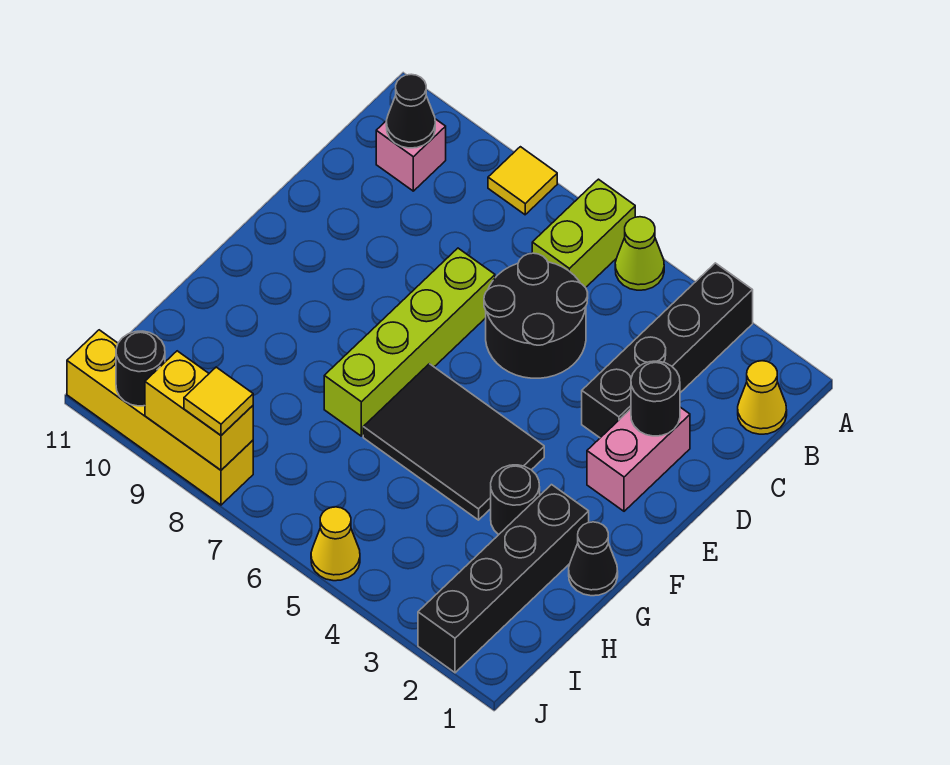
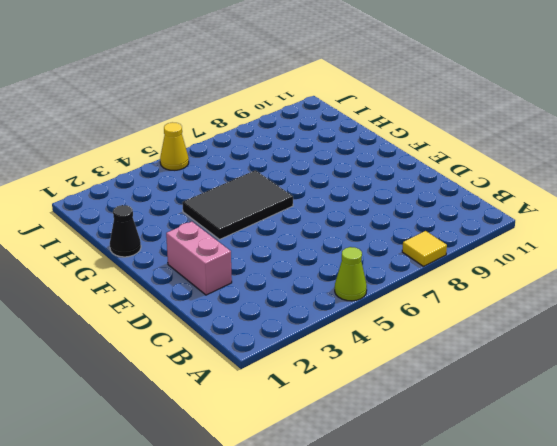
none -> black 1x4 brick [582,263,753,438]
none -> lime 1x2 brick [532,179,635,288]
none -> yellow 1x1 cone [738,361,787,434]

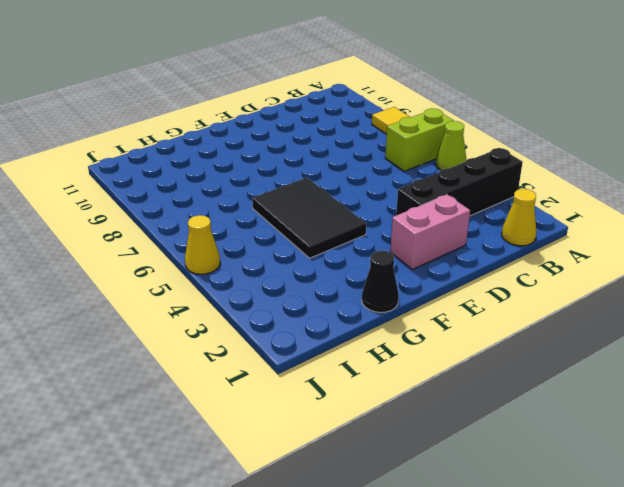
none -> pink 1x1 brick [376,119,446,191]
none -> black 2x2 round brick [484,253,588,378]
none -> lime 1x4 brick [324,248,495,436]

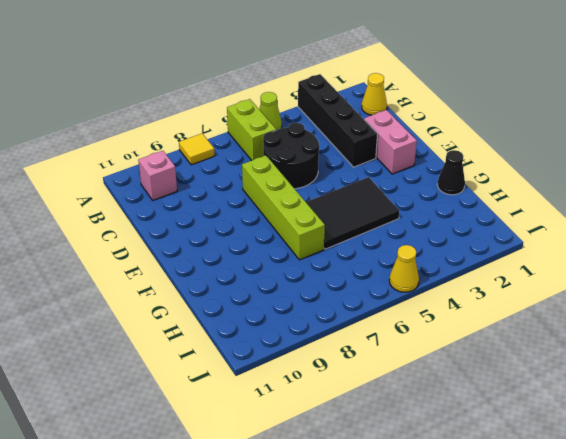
none -> black 1x4 brick [418,485,589,673]
none -> black 1x1 round brick [491,465,540,534]
none -> yellow 1x4 brick [67,330,253,505]

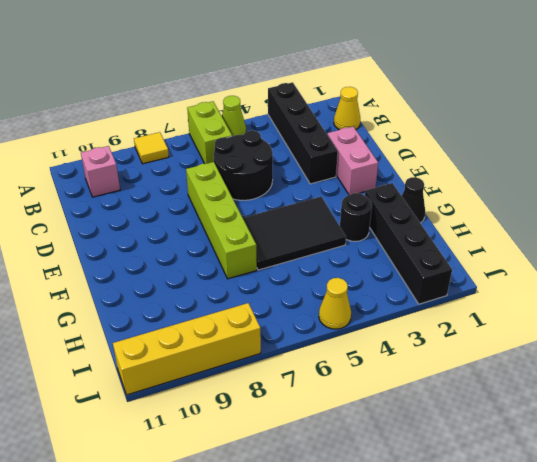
none -> black 1x1 cone [386,74,435,148]
none -> black 1x1 round brick [631,361,680,436]
none -> yellow 1x2 brick [145,351,253,470]

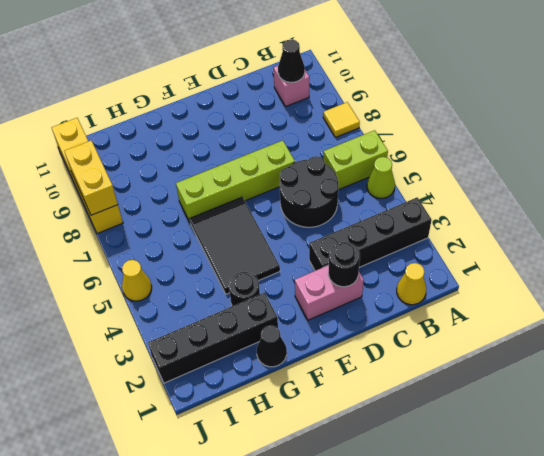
none -> black 1x1 round brick [116,331,165,406]
none -> yellow 1x1 tile [184,367,253,435]

